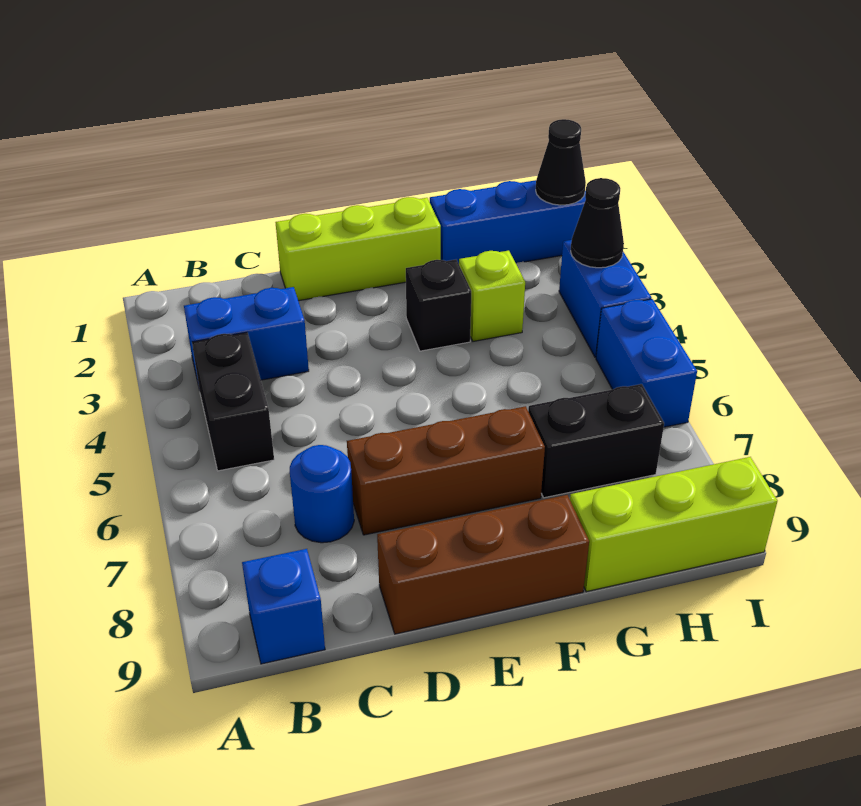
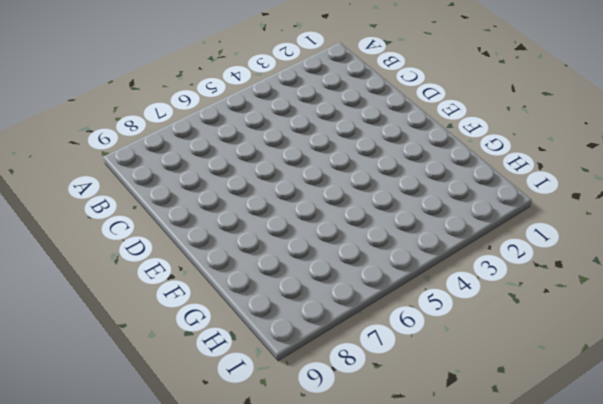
none -> blue 1x2 brick [184,287,309,386]
none -> black 1x2 brick [192,332,274,471]
none -> blue 1x1 brick [242,549,325,664]

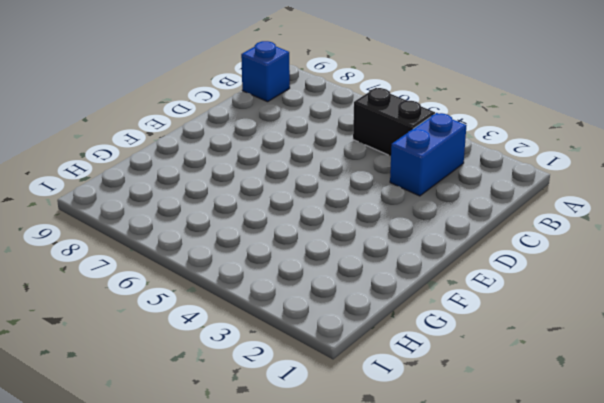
none -> blue 1x1 round brick [290,445,354,543]
none -> lime 1x3 brick [276,197,441,301]
none -> brown 1x3 brick [347,406,545,535]

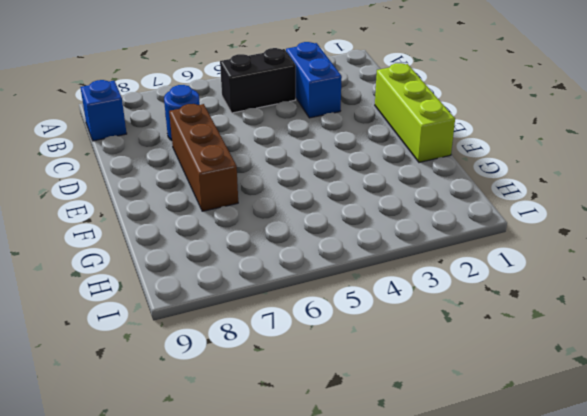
none -> brown 1x3 brick [377,495,589,634]
none -> black 1x1 brick [406,260,471,351]
none -> blue 1x3 brick [430,180,586,264]

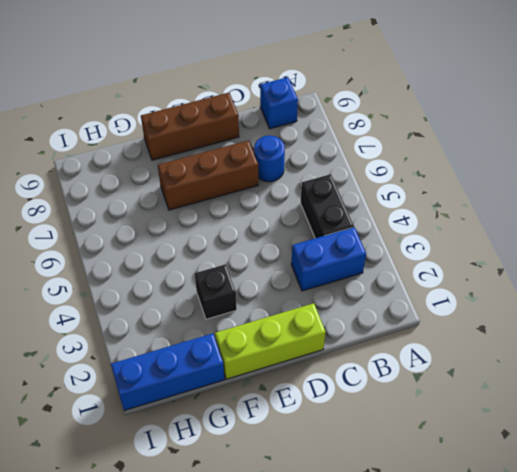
none -> lime 1x1 brick [459,251,525,341]
none -> black 1x2 brick [528,384,664,498]
none -> lime 1x3 brick [570,457,777,592]

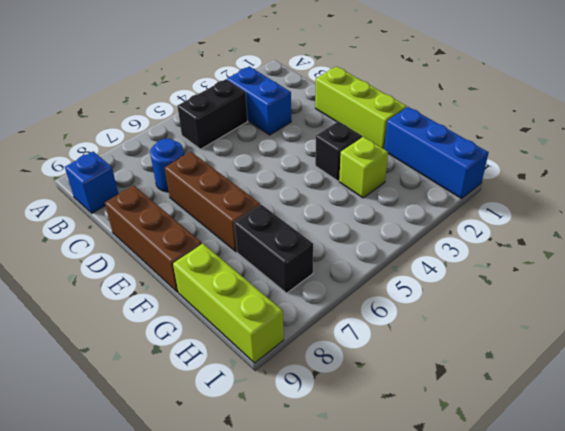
none -> blue 1x2 brick [559,240,651,357]
none -> blue 1x2 brick [596,299,697,427]
none -> black 1x1 cone [536,119,586,205]

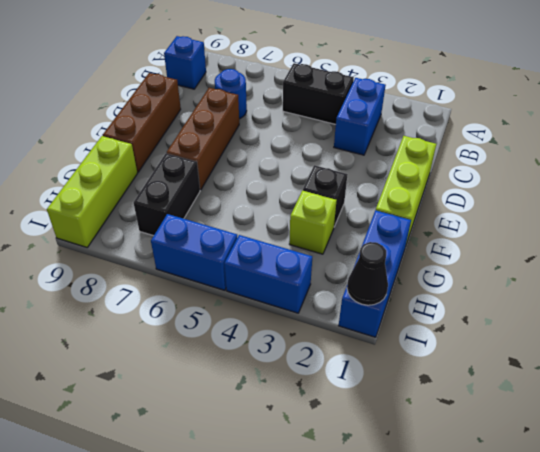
none -> black 1x1 cone [571,178,624,268]

